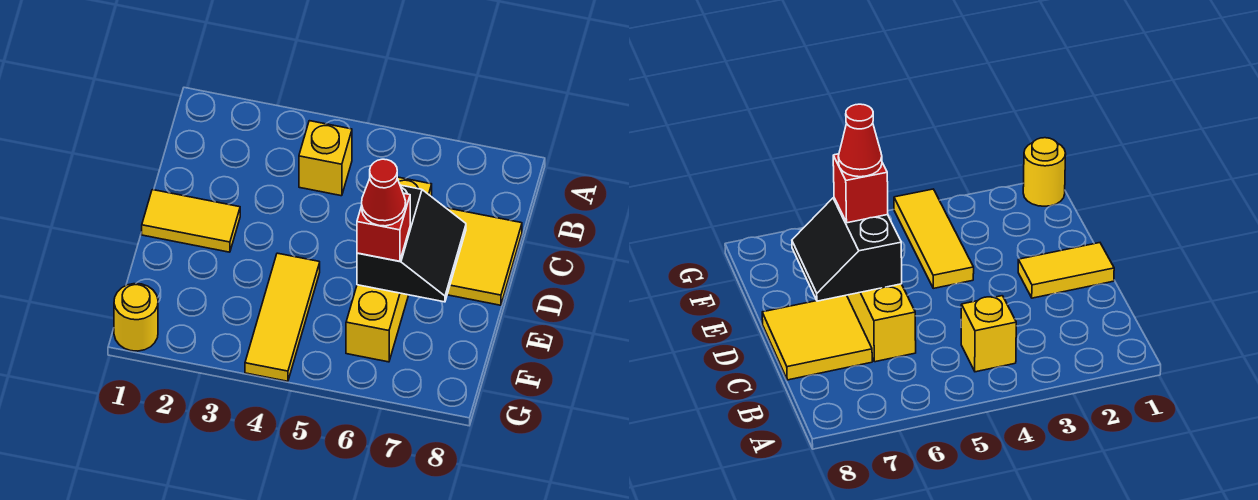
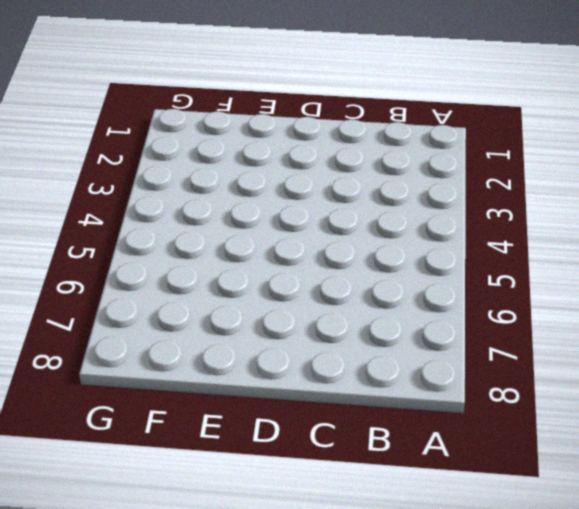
none -> yellow 1x1 brick [299,121,352,196]
none -> yellow 1x4 brick [346,177,432,362]

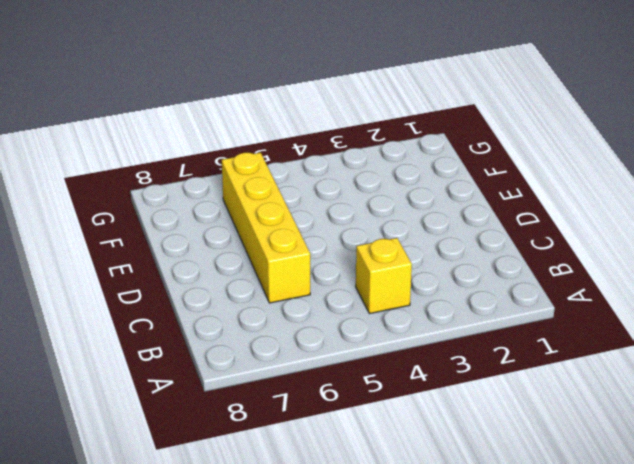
none -> yellow 2x2 tile [447,208,522,305]
none -> yellow 1x2 tile [142,190,240,252]

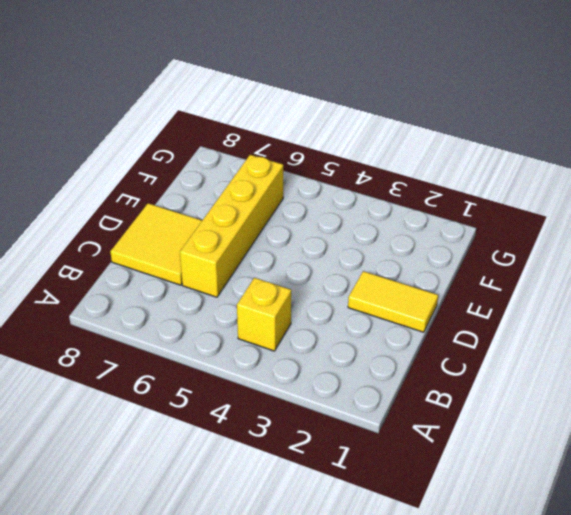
none -> yellow 1x3 tile [245,253,320,381]
none -> yellow 1x1 round brick [114,284,158,351]

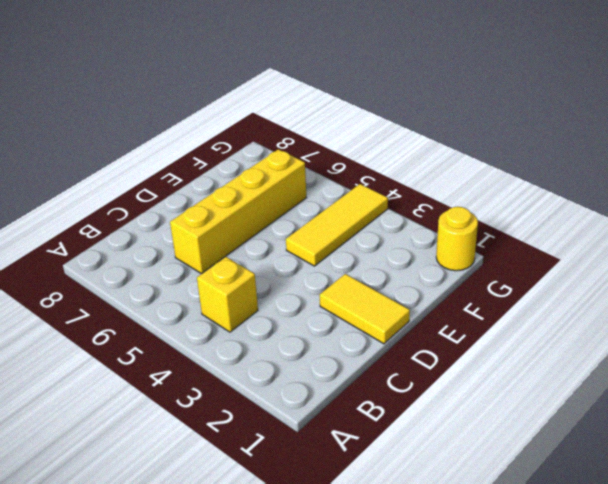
none -> yellow 2x2 tile [447,208,522,305]
none -> black 2x2 slope [357,185,466,302]

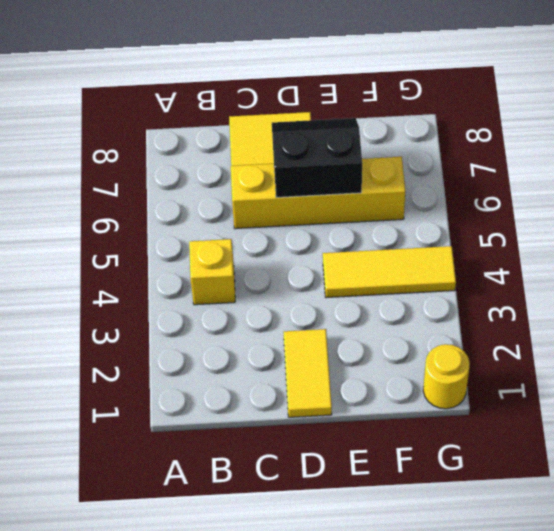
none -> red 1x1 brick [357,193,410,261]
none -> red 1x1 cone [362,159,406,226]

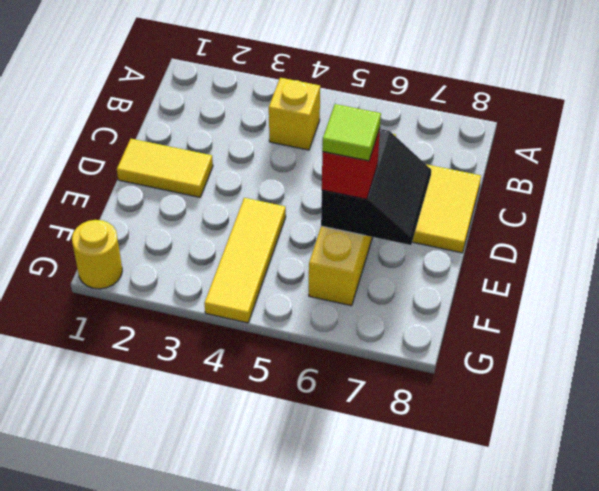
lime 1x1 tile [322,104,381,161] -> red 1x1 cone [362,159,406,226]

